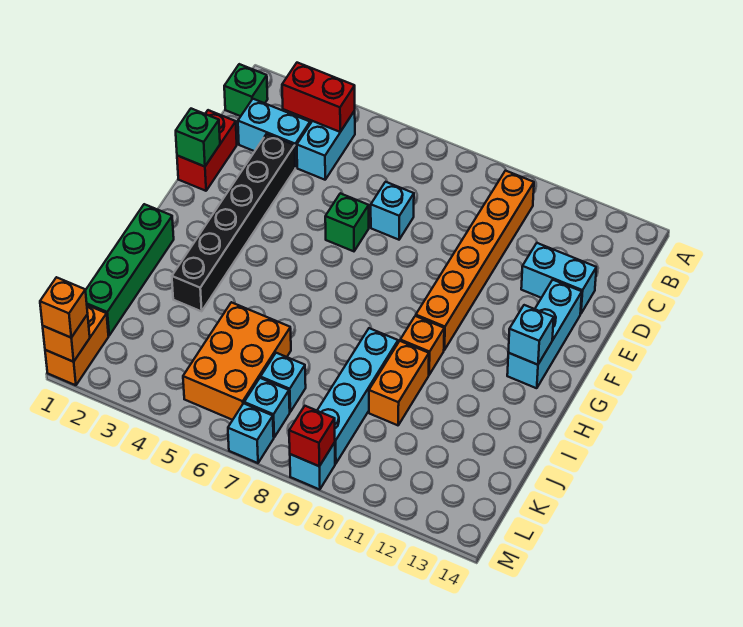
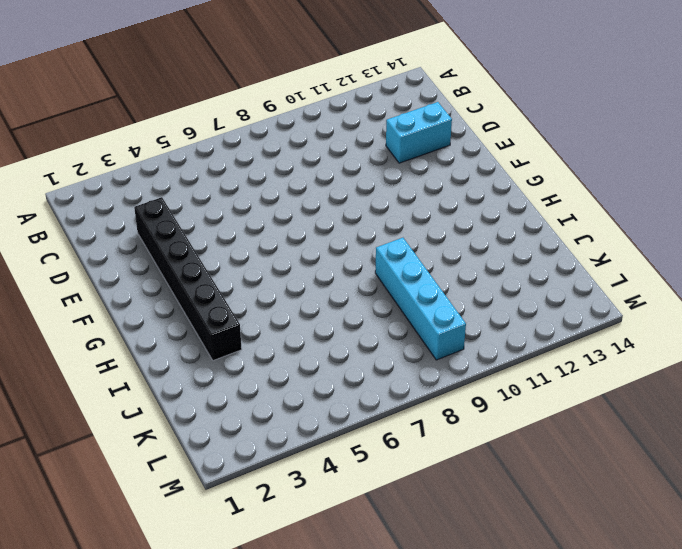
none -> green 1x1 brick [224,64,268,116]
none -> cyan 1x2 brick [297,111,355,180]
none -> orange 1x6 brick [416,171,534,350]

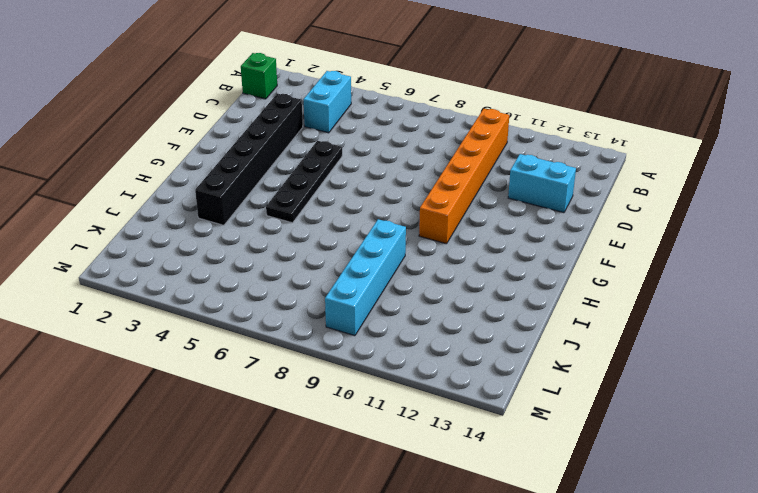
black 1x4 plate [266,141,342,223] -> none
none -> cyan 1x2 brick [238,99,310,168]
none -> red 1x2 brick [177,110,237,191]
none -> cyan 1x1 brick [371,182,414,240]

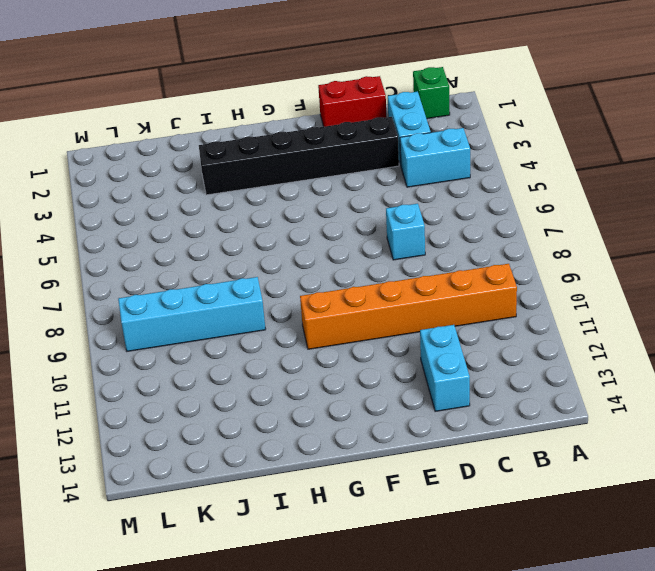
none -> green 1x1 brick [325,193,369,251]
none -> cyan 1x3 brick [507,280,582,388]
none -> green 1x4 brick [85,204,174,335]

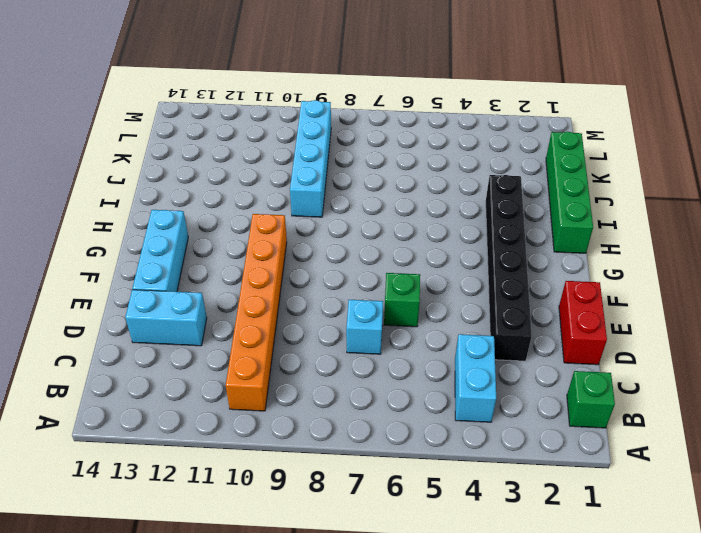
none -> cyan 1x2 brick [238,99,310,168]
none -> orange 1x1 brick [400,316,444,375]
none -> orange 1x2 brick [369,341,429,425]

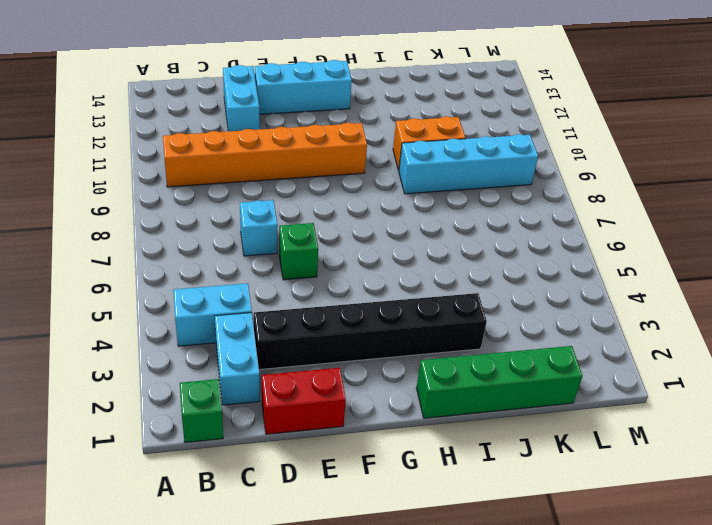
none -> orange 1x1 brick [400,316,444,375]
none -> orange 2x3 brick [183,302,291,420]
none -> cyan 1x1 brick [261,353,306,412]

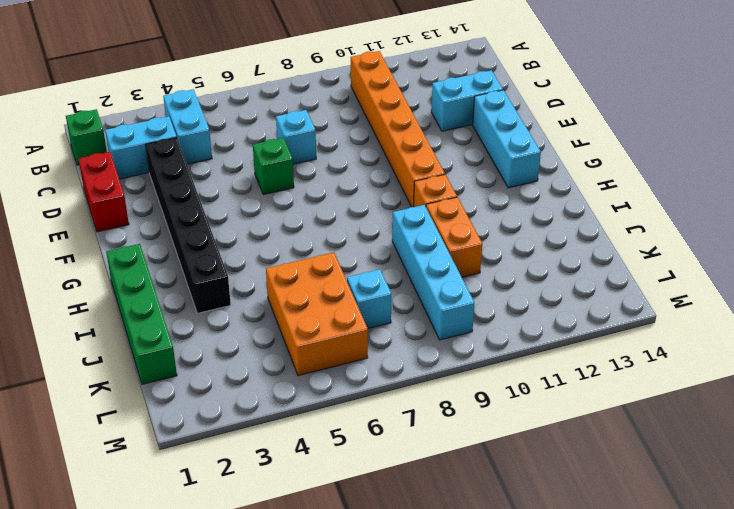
none -> orange 1x2 brick [45,305,109,385]
none -> cyan 1x1 brick [244,378,290,437]
none -> cyan 1x1 brick [228,403,274,463]

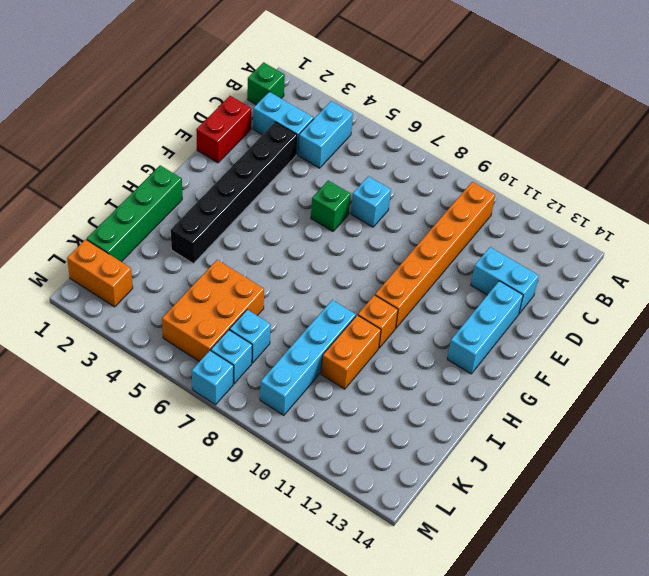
orange 1x2 brick [67,239,133,307] -> orange 1x2 brick turned to [45,305,109,385]
none -> cyan 1x1 brick [290,442,335,490]
none -> red 1x2 brick [282,63,355,132]
none -> green 1x1 brick [176,109,220,167]

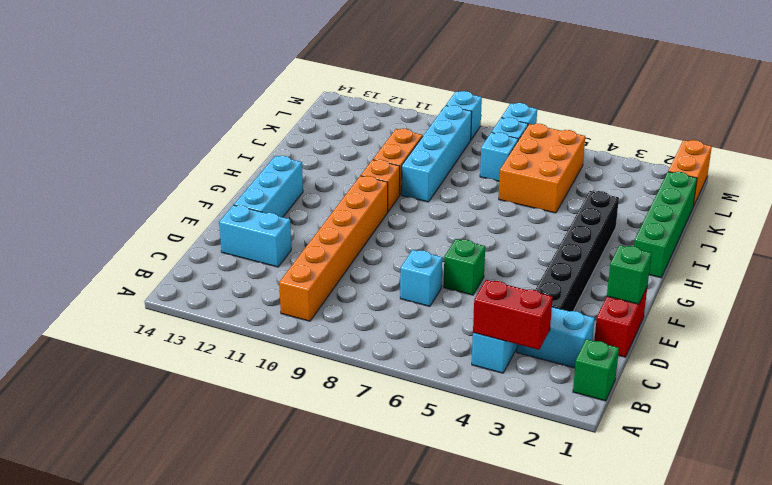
none -> cyan 1x1 brick [508,305,554,365]
none -> orange 1x1 brick [43,314,90,362]
none -> red 1x1 brick [289,406,335,466]

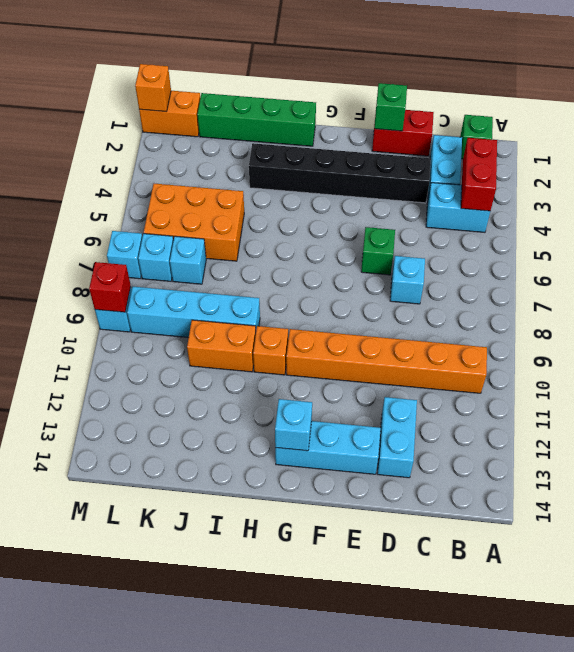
none -> orange 1x1 brick [40,277,88,338]

